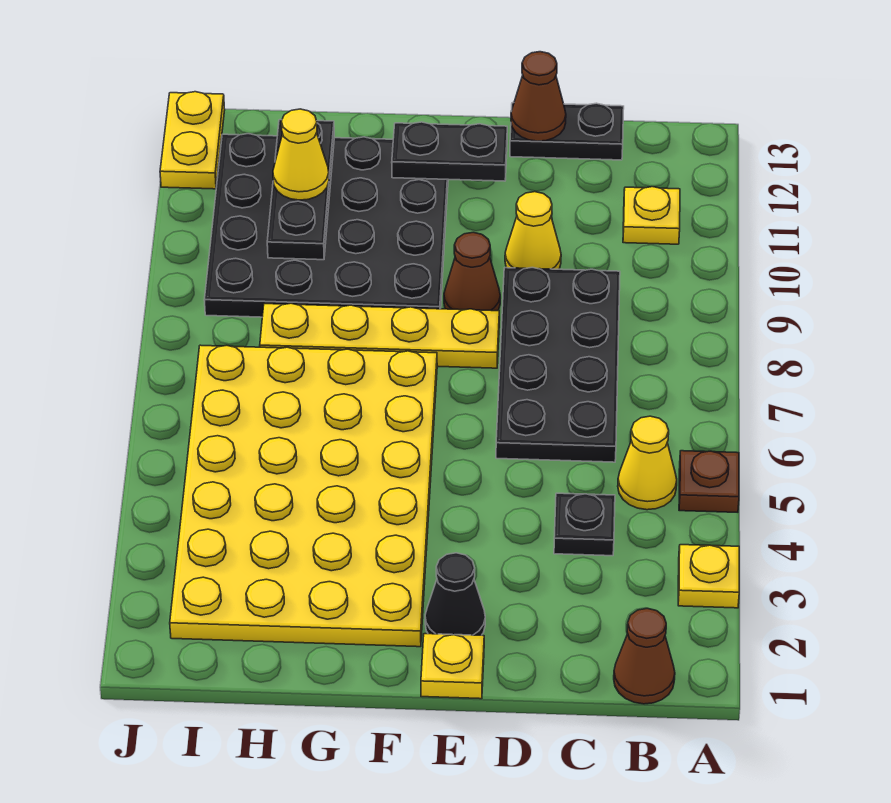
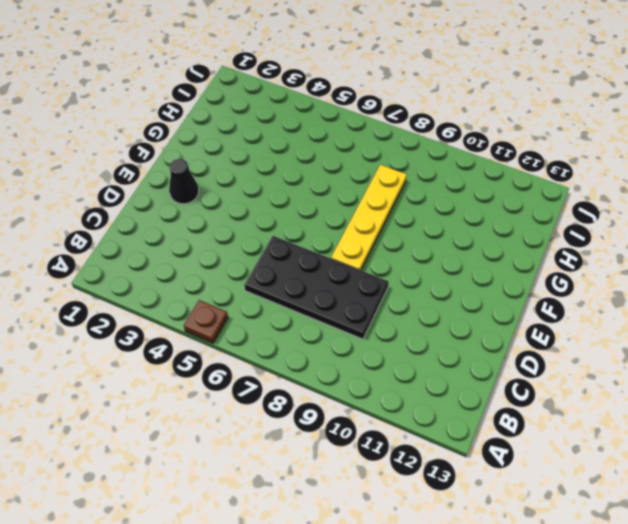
none -> yellow 1x1 plate [678,545,739,608]
none -> brown 1x1 cone [614,608,675,704]
none -> yellow 1x1 cone [618,416,677,510]

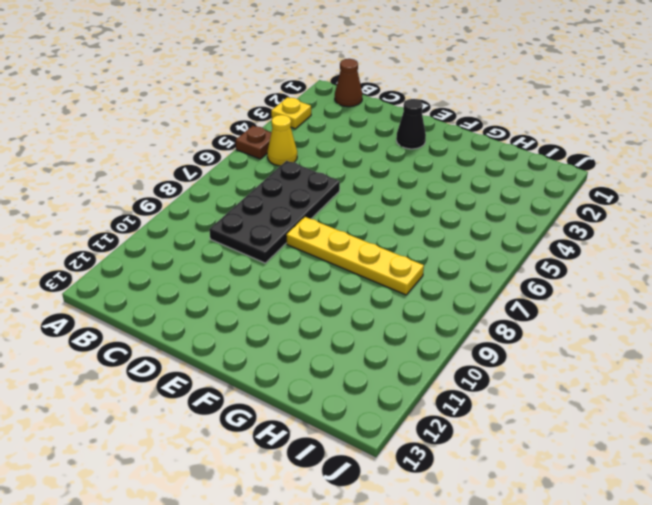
none -> yellow 1x1 plate [623,187,680,244]
none -> black 1x1 plate [554,493,615,556]
none -> black 1x2 plate [510,103,624,160]

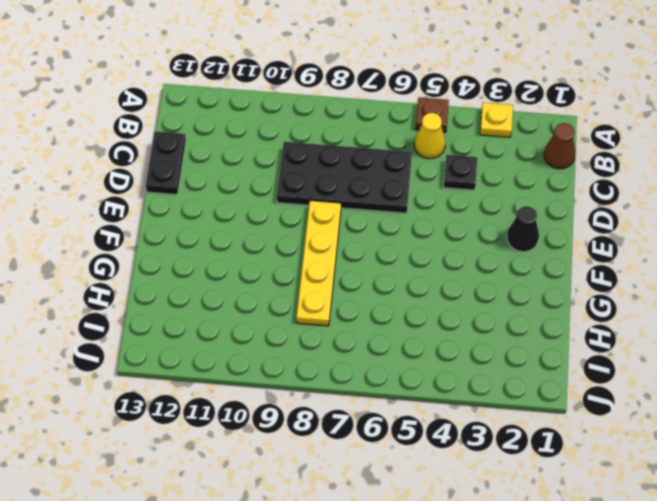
none -> yellow 1x1 plate [623,187,680,244]
none -> yellow 1x1 cone [505,192,561,269]
none -> yellow 1x1 plate [421,634,484,699]

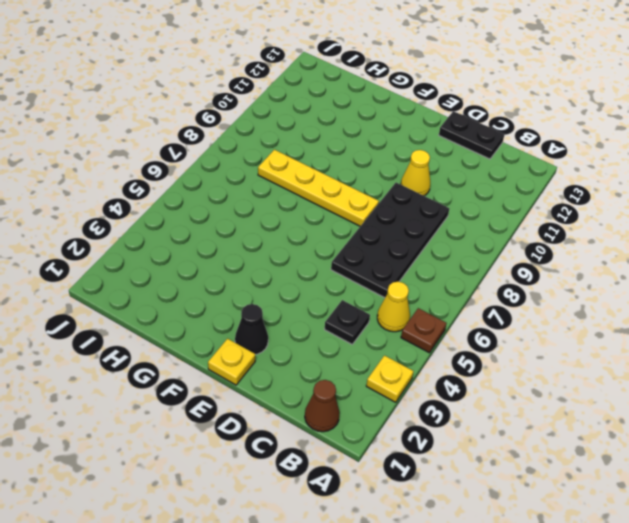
none -> yellow 1x1 plate [623,187,680,244]
none -> brown 1x1 cone [444,232,500,311]
none -> yellow 4x6 plate [170,345,437,647]

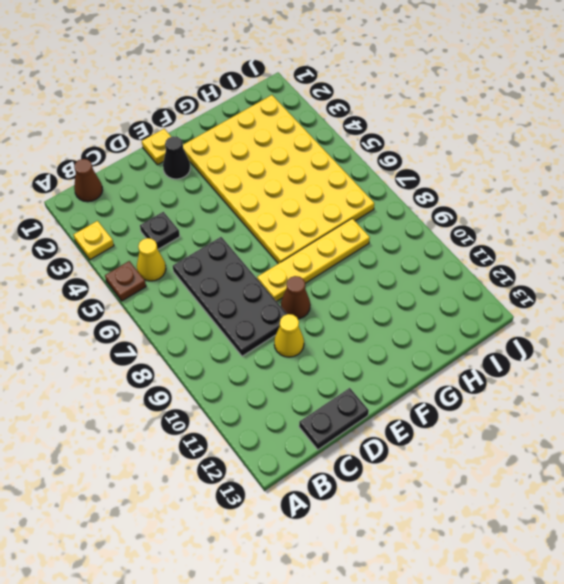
none -> yellow 1x1 plate [623,187,680,244]
none -> black 4x4 plate [204,134,448,317]
none -> yellow 1x2 plate [160,92,225,189]

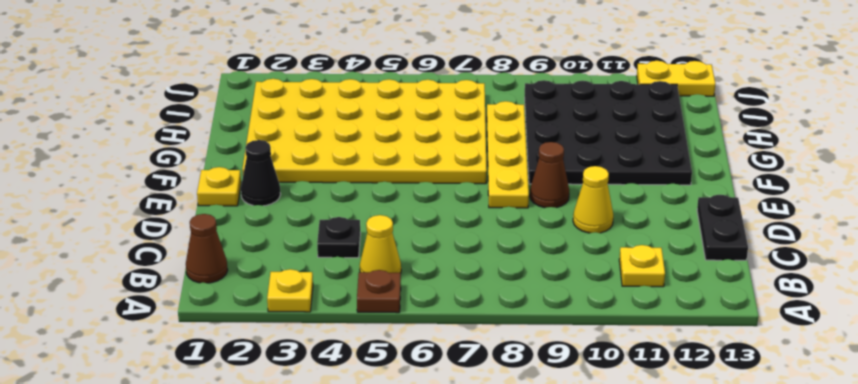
none -> black 2x4 plate [496,267,620,462]
none -> brown 1x1 cone [511,52,566,141]
none -> black 1x2 plate [392,122,507,181]

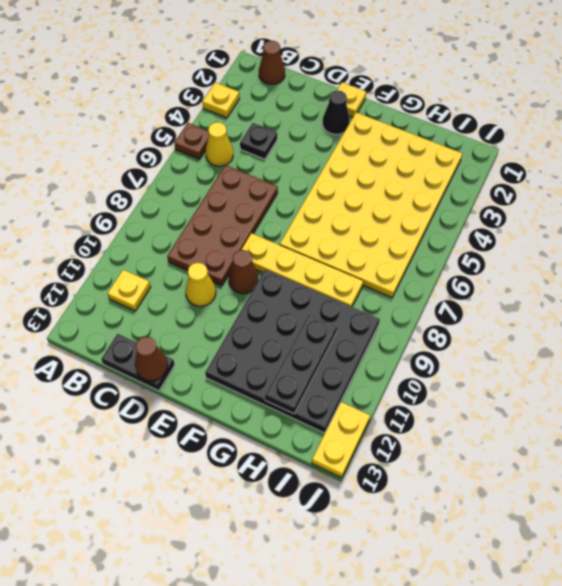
brown 2x4 plate [167,165,278,286] -> black 2x4 plate [496,267,620,462]
none -> black 1x2 plate [392,122,507,181]
none -> yellow 1x1 cone [273,109,329,200]

